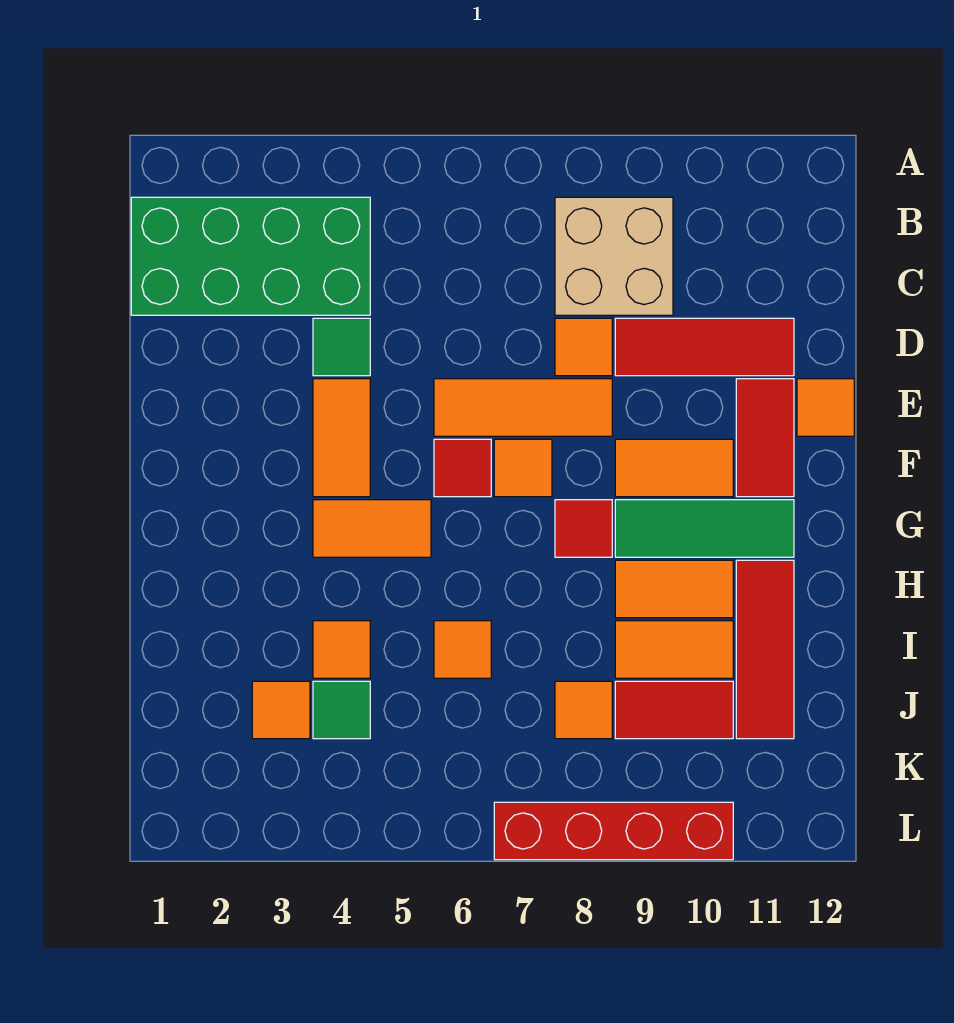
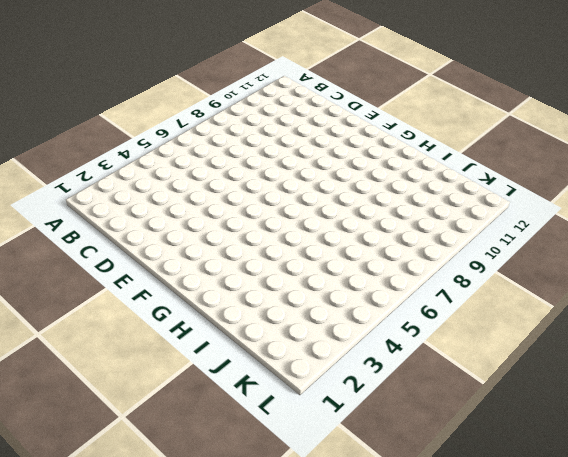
none -> green 2x4 brick [131,197,370,315]
none -> tan 2x2 brick [555,197,673,315]
none -> green 1x1 tile [313,318,370,376]

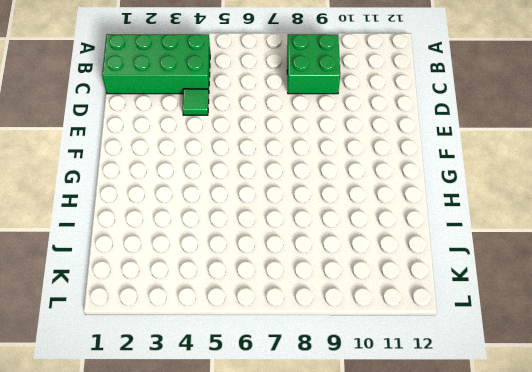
green 2x2 brick [287,34,340,94] -> tan 2x2 brick [555,197,673,315]
none -> orange 1x1 tile [555,318,612,376]
none -> red 1x3 tile [615,318,794,376]
none -> orange 1x2 tile [313,379,370,497]

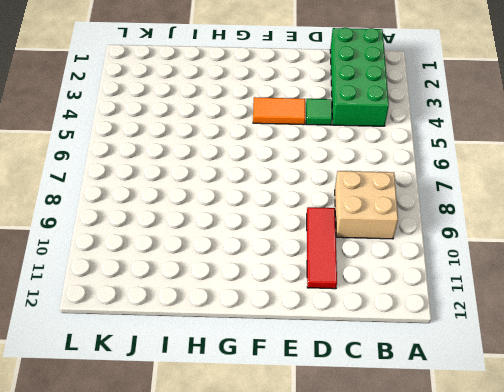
none -> orange 1x1 tile [555,318,612,376]
none -> orange 1x3 tile [434,379,612,436]
none -> red 1x2 tile [736,379,794,497]

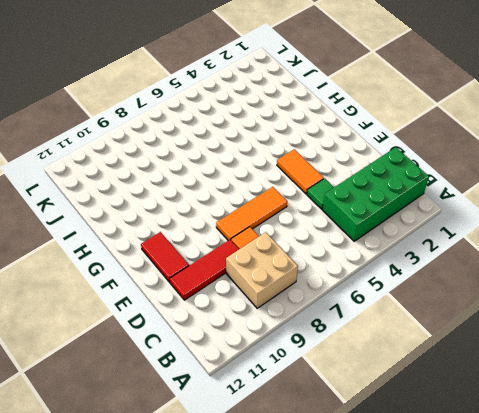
none -> orange 1x1 tile [797,379,854,436]
none -> red 1x1 tile [434,439,491,497]
none -> orange 1x1 tile [494,439,552,497]

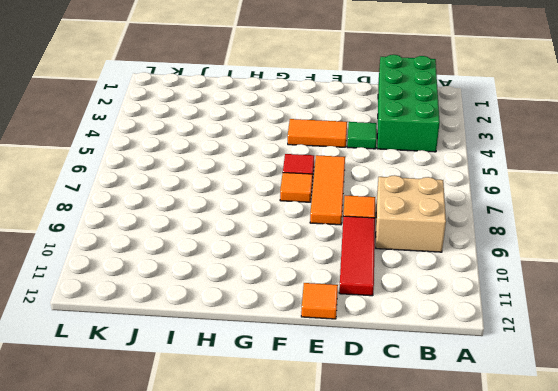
none -> red 1x2 tile [736,379,794,497]
none -> orange 1x2 tile [615,439,733,497]
none -> orange 1x2 tile [313,500,431,557]

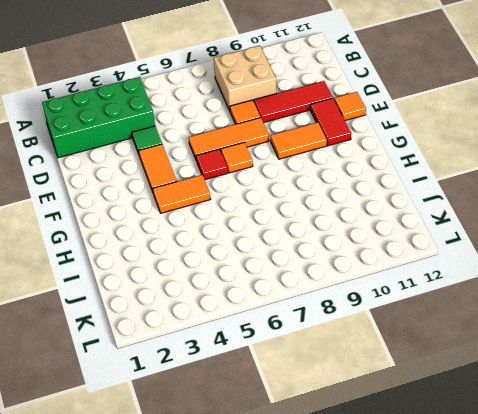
none -> red 1x1 tile [555,500,612,557]
none -> green 1x3 tile [615,500,794,557]
none -> orange 1x2 tile [615,560,733,618]

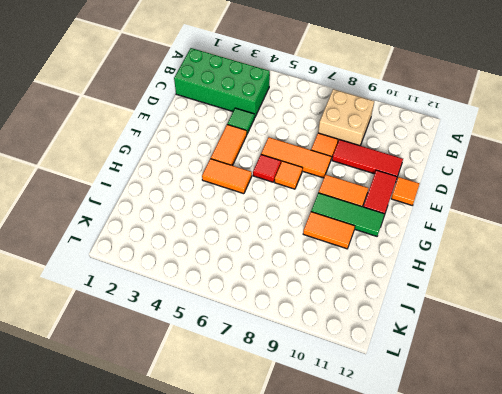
none -> red 1x1 tile [555,500,612,557]
none -> red 1x3 tile [736,560,794,739]
none -> orange 1x1 tile [313,621,370,678]

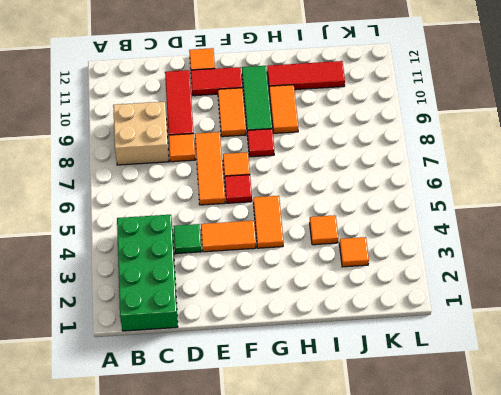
none -> orange 1x1 tile [434,621,491,678]
none -> orange 1x2 tile [615,621,733,678]
none -> green 1x1 tile [313,681,370,739]

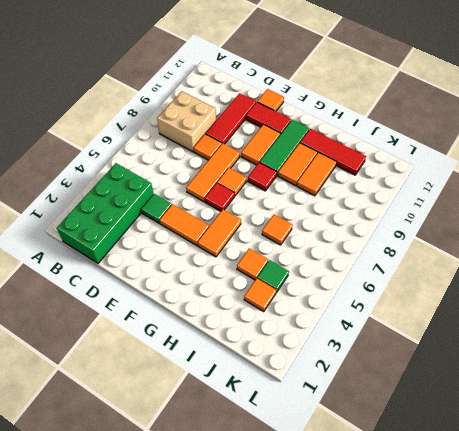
none -> orange 1x1 tile [555,681,612,739]
none -> red 1x2 tile [615,681,733,739]
none -> red 1x4 brick [494,802,733,860]

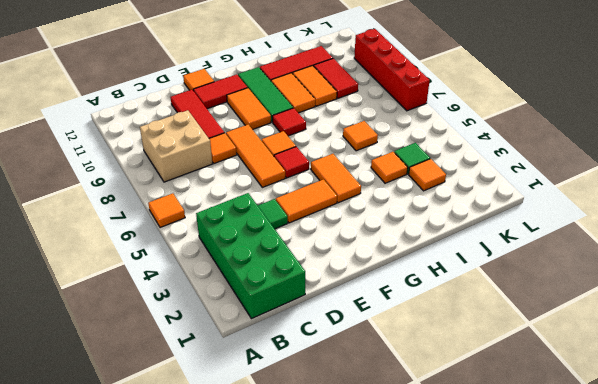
orange 1x1 tile [148,193,185,228] -> orange 1x1 tile moved to [555,681,612,739]

